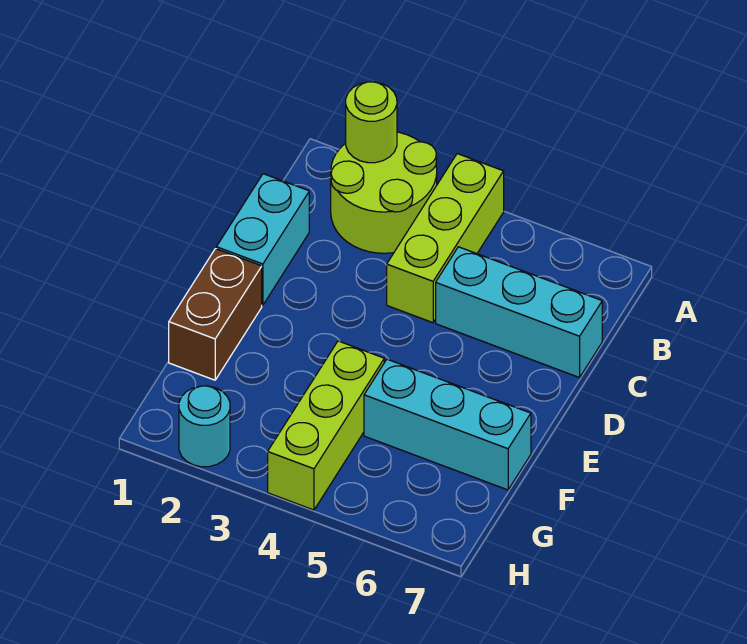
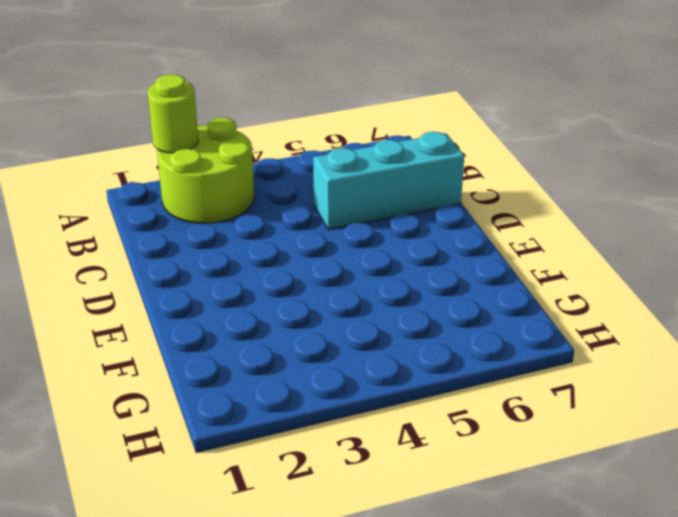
none -> lime 1x3 brick [387,154,504,323]
none -> cyan 1x2 brick [216,174,309,305]

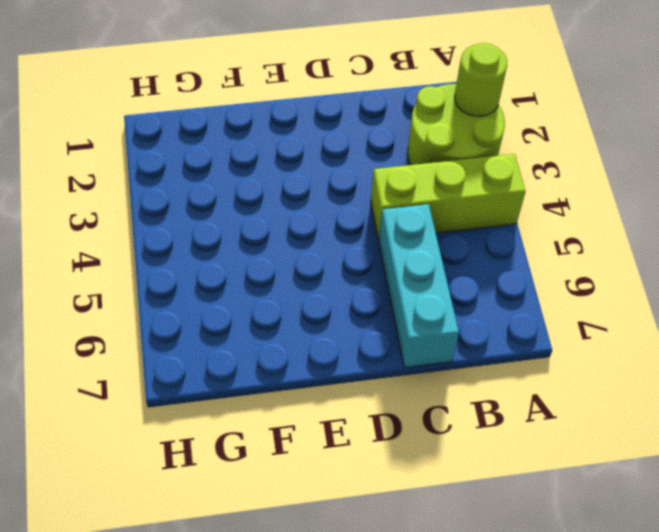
none -> cyan 1x2 brick [216,174,309,305]
none -> brown 1x2 brick [169,249,262,380]

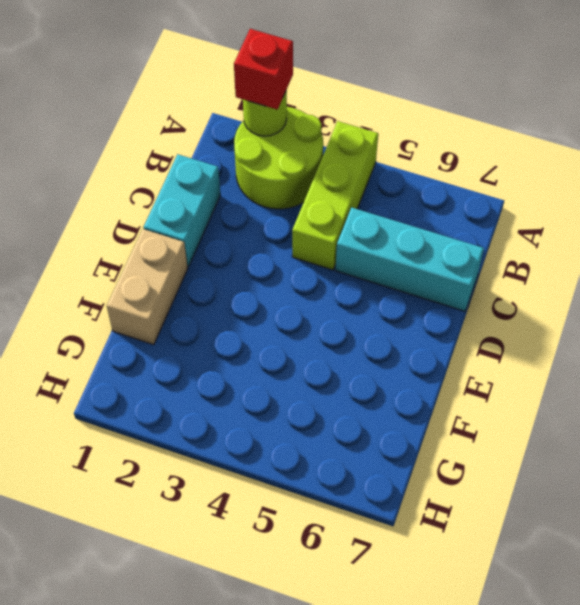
red 1x1 brick [234,29,293,110] -> none
tan 1x2 brick [107,229,188,345] -> brown 1x2 brick [169,249,262,380]
none -> lime 1x3 brick [268,341,384,510]
none -> cyan 1x3 brick [364,359,531,490]

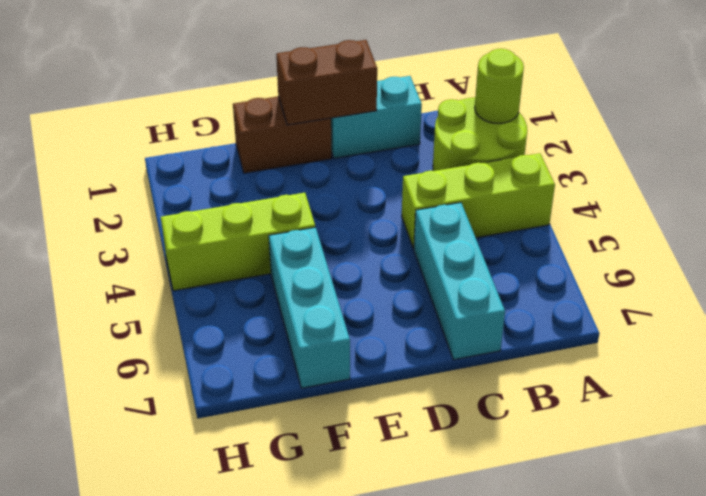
brown 1x2 brick [276,40,377,125] -> none
none -> cyan 1x1 round brick [179,386,230,467]

